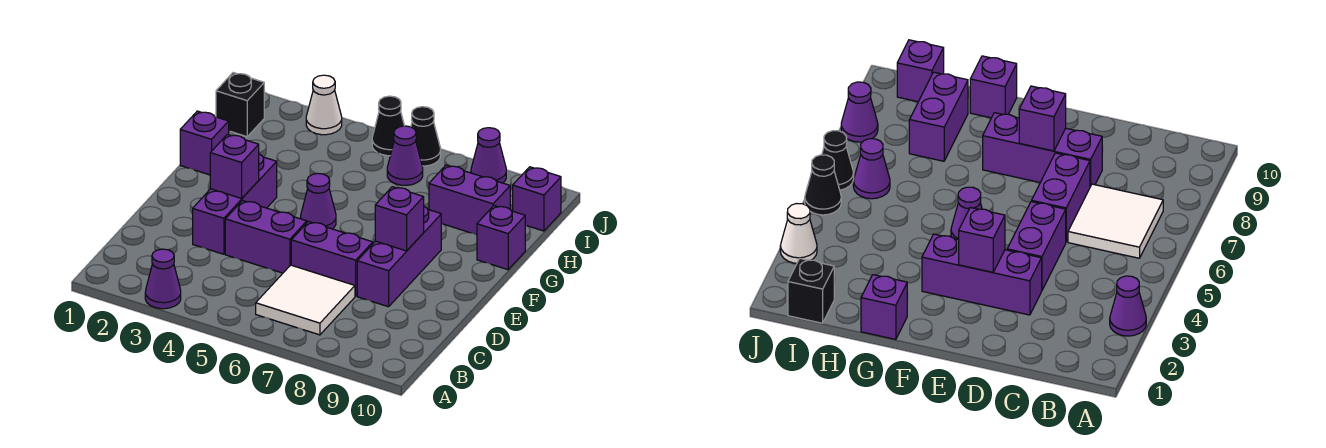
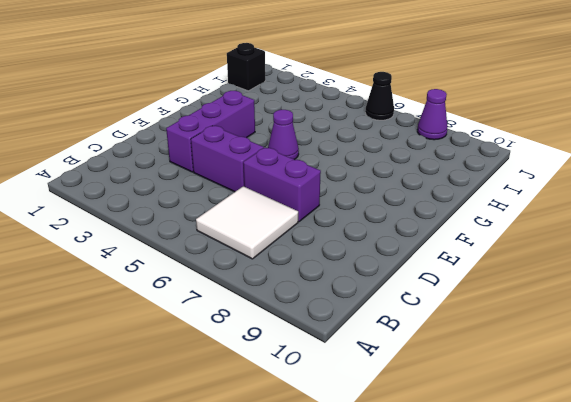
none -> purple 1x1 cone [145,249,181,309]
none -> purple 1x3 brick [357,207,441,307]
none -> purple 1x1 brick [180,111,229,175]

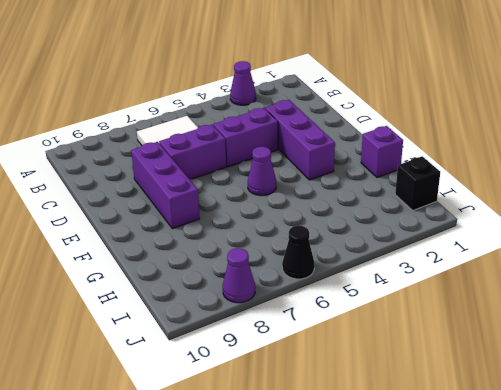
none -> purple 1x1 brick [477,206,525,270]
none -> purple 1x2 brick [429,165,510,235]
none -> purple 1x1 cone [387,126,423,185]

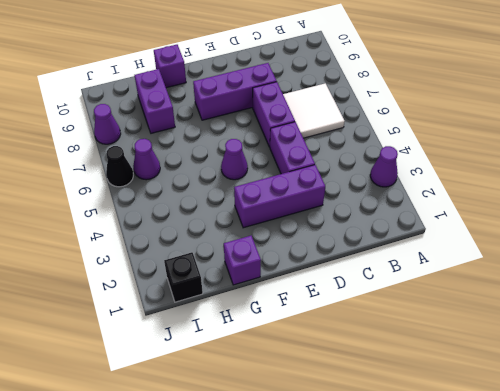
none -> purple 1x1 brick [513,167,561,231]
none -> white 1x1 cone [306,75,342,135]
none -> black 1x1 cone [372,96,404,156]

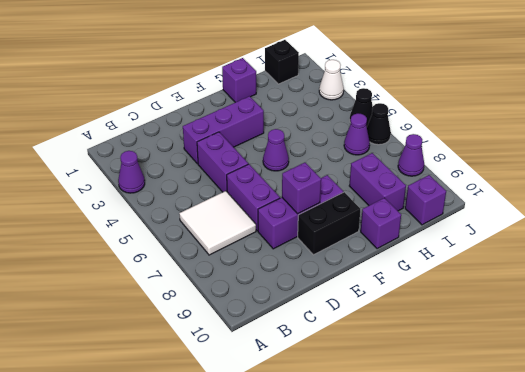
black 1x2 brick [298,192,360,255] -> none
none -> purple 1x1 brick [210,134,259,198]

